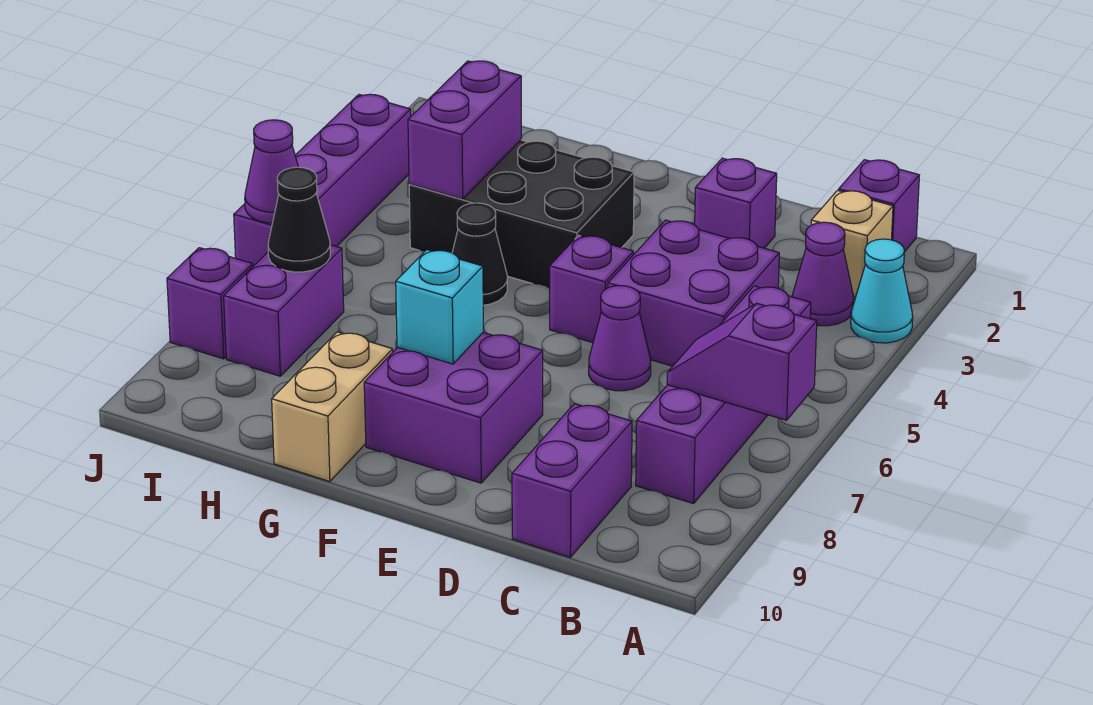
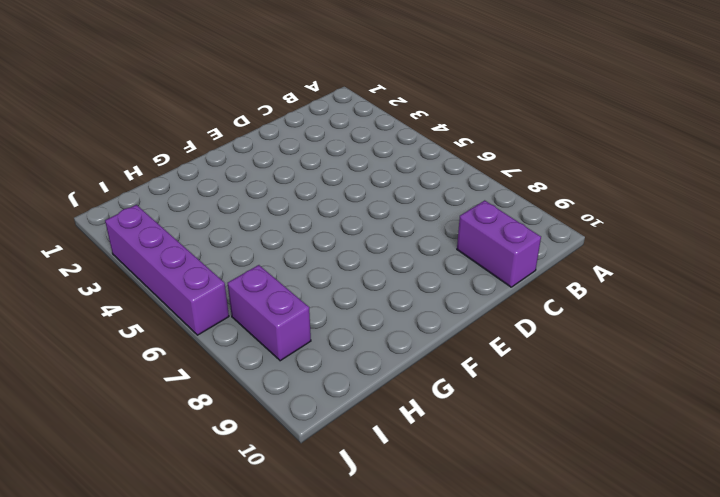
none -> cyan 1x1 cone [851,239,913,343]
none -> purple 1x1 brick [839,160,919,252]
none -> tan 1x1 brick [811,190,893,297]

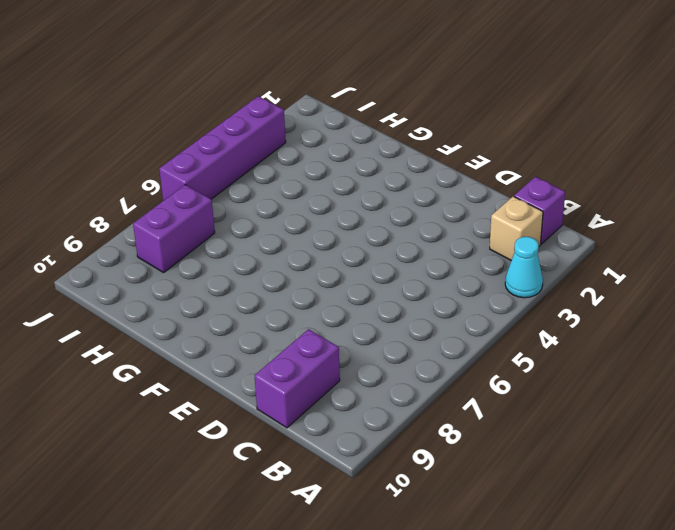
none -> purple 1x1 cone [792,222,854,326]
none -> purple 1x4 brick [636,286,811,504]
none -> purple 2x2 brick [608,220,779,366]

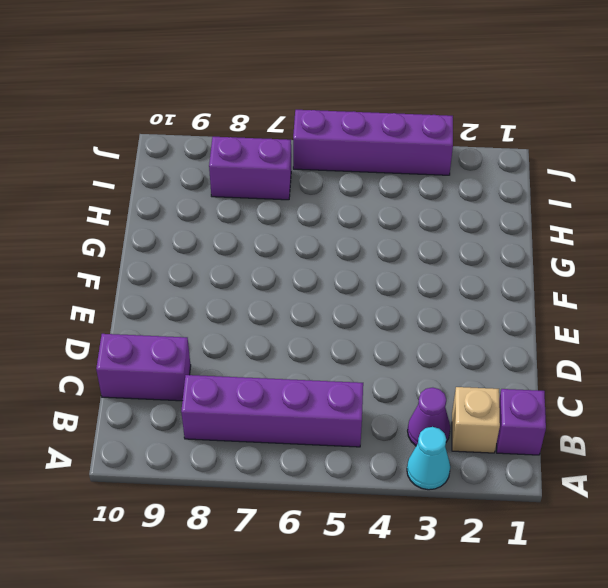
none -> purple 2x2 brick [608,220,779,366]
none -> purple 1x1 brick [695,158,777,248]
none -> purple 1x1 cone [589,286,651,391]

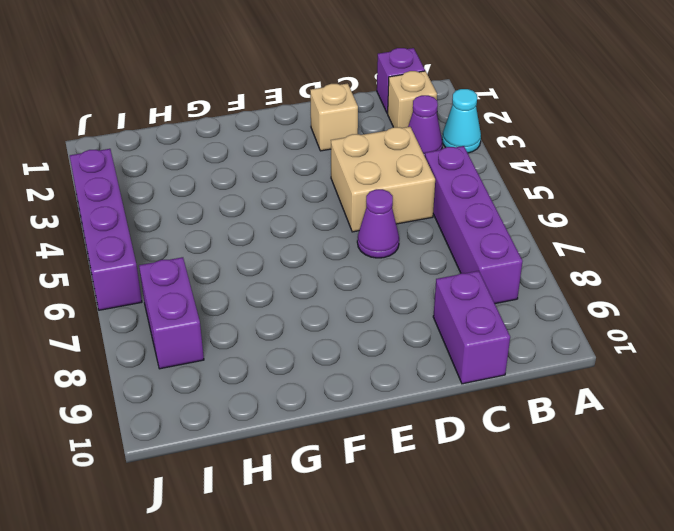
tan 2x2 brick [331,127,435,232] -> purple 2x2 brick [608,220,779,366]
tan 1x1 brick [310,83,358,151] -> purple 1x1 brick [695,158,777,248]
none -> purple 1x1 brick [550,235,633,343]
none -> purple 2x2 brick [364,333,543,483]
none -> black 2x3 brick [409,140,634,289]

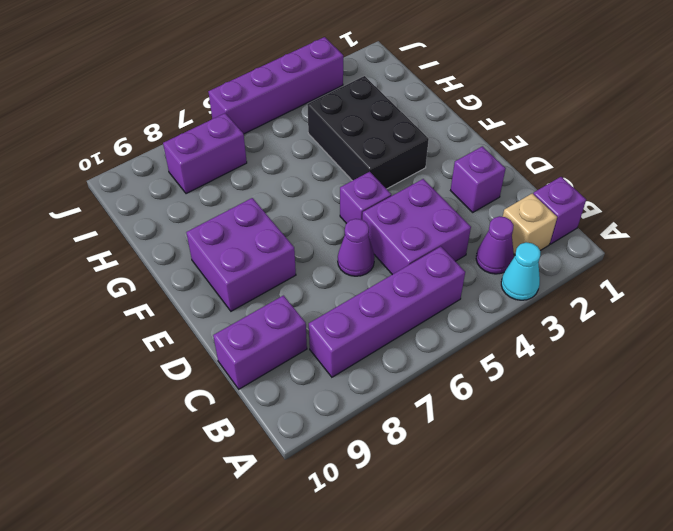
none -> black 1x1 cone [452,203,507,305]
none -> tan 1x2 brick [272,332,393,482]
none -> purple 1x1 brick [167,248,253,359]

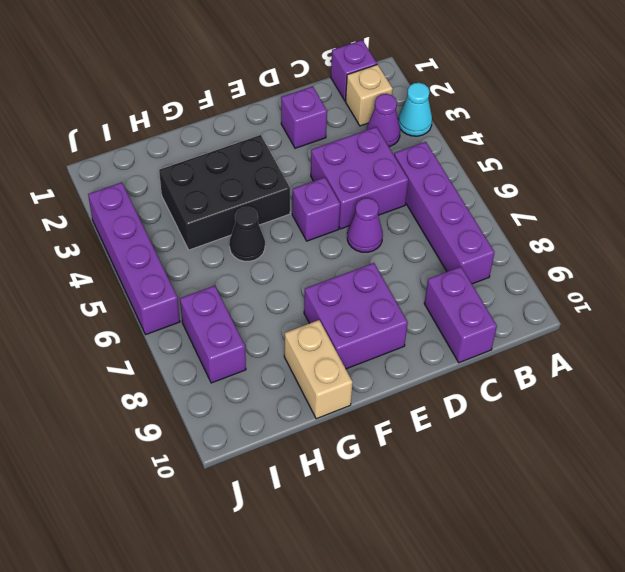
none -> purple 1x1 brick [167,248,253,359]
none -> purple 1x2 slope [667,303,817,420]
none -> cyan 1x1 brick [396,250,484,364]

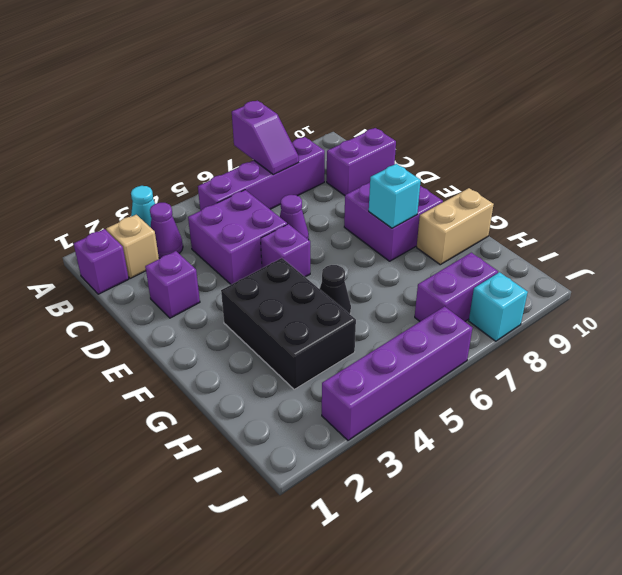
cyan 1x1 brick [469,272,528,341] -> purple 1x1 brick [167,248,253,359]
none -> purple 1x2 brick [408,61,521,199]
none -> black 1x1 cone [268,167,330,272]
none -> purple 1x1 cone [245,120,298,223]

